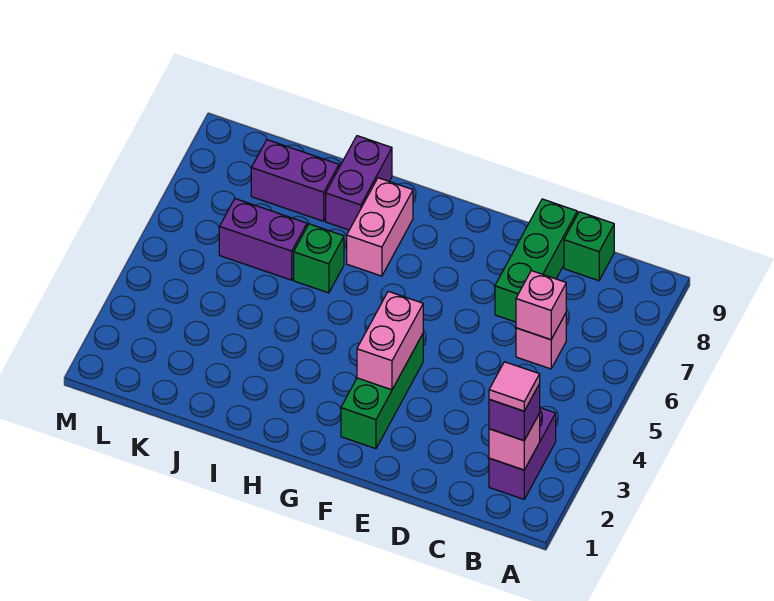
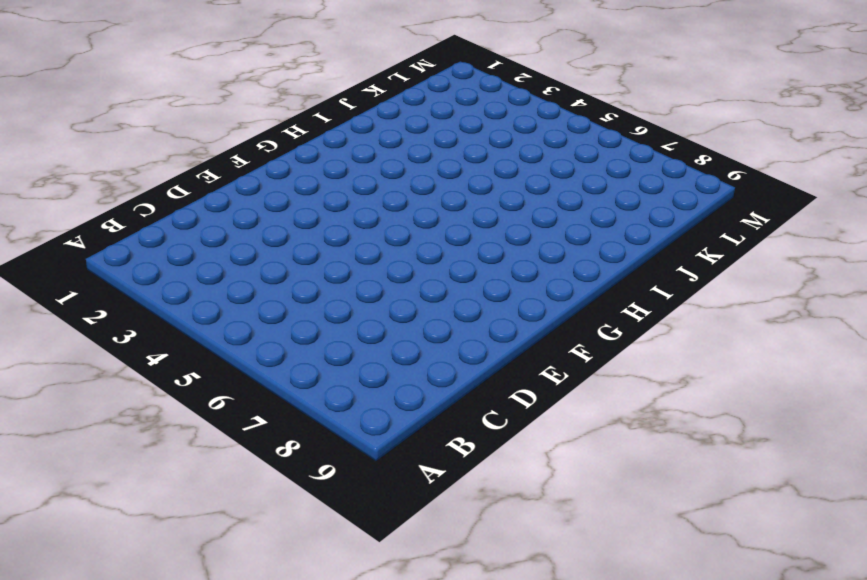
none -> purple 1x2 brick [489,408,556,499]
none -> pink 1x1 brick [516,313,566,369]
none -> green 1x1 brick [564,212,614,281]

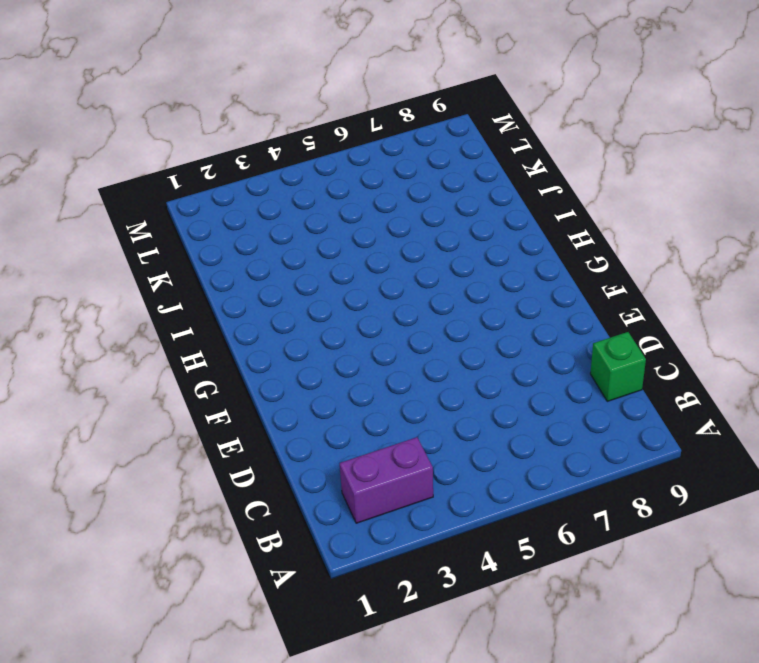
none -> pink 1x1 brick [516,313,566,369]
none -> green 1x3 brick [495,199,577,322]
none -> green 1x3 brick [341,334,423,449]

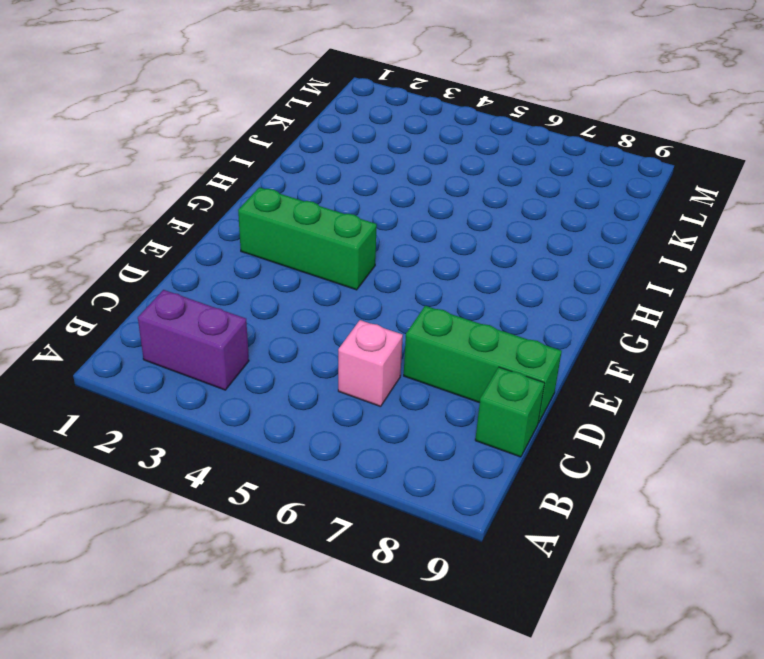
none -> pink 1x2 brick [347,178,413,276]
none -> green 1x1 brick [294,224,344,293]
none -> purple 1x2 brick [326,136,392,230]

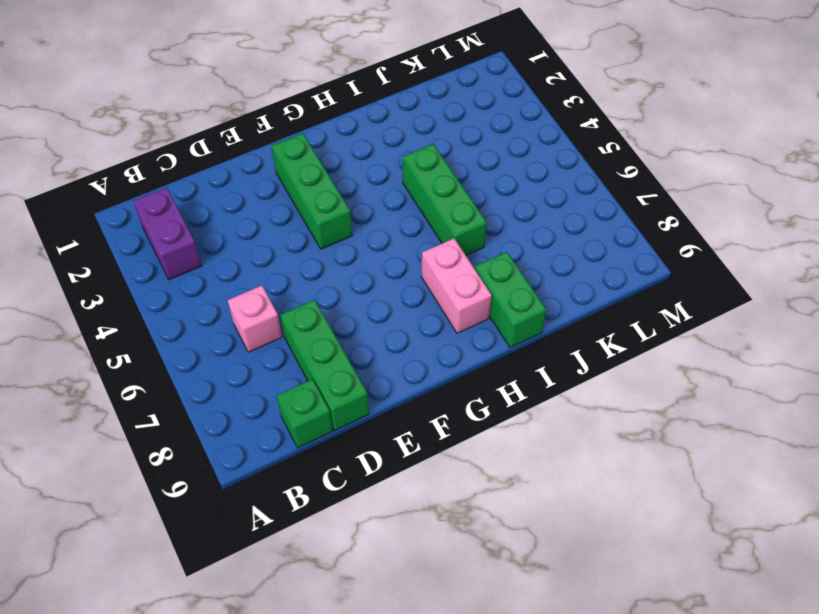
green 1x3 brick [403,144,487,255] -> green 1x1 brick [294,224,344,293]
green 1x2 brick [475,252,546,348] -> purple 1x2 brick [326,136,392,230]
none -> purple 1x2 brick [219,199,307,280]
none -> purple 1x2 brick [251,140,339,221]
none -> pink 1x1 brick [489,413,540,470]

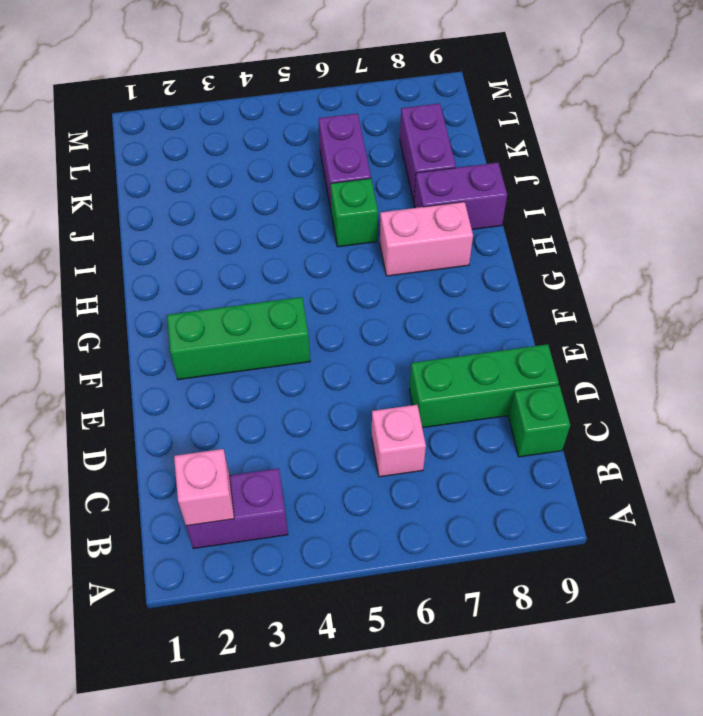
none -> pink 1x1 brick [516,270,566,340]
none -> pink 1x2 brick [357,291,423,390]
none -> purple 1x1 brick [489,384,540,441]

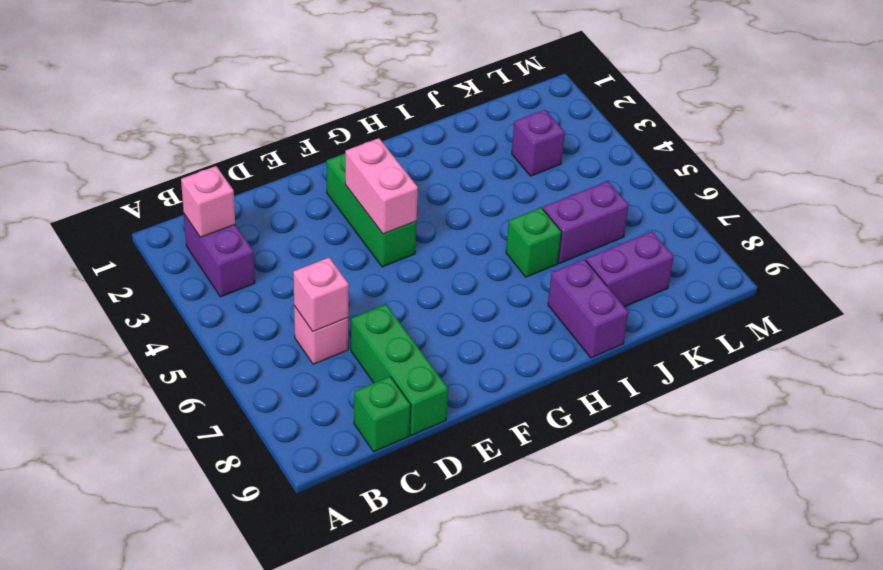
purple 1x1 brick [512,110,565,176] -> purple 1x1 brick moved to [489,384,540,441]
none -> pink 1x2 brick [347,178,413,276]
none -> pink 1x1 tile [489,362,540,411]

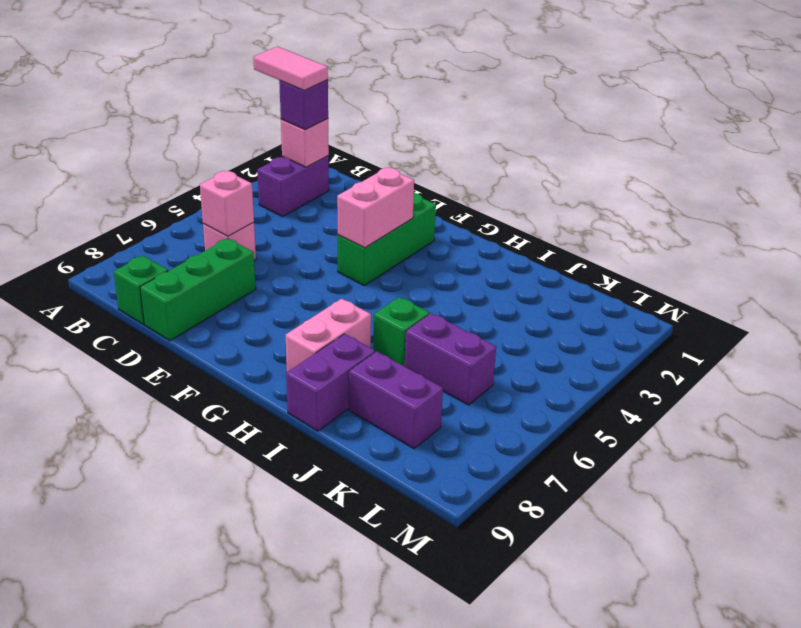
pink 1x2 tile [253,46,328,91] -> pink 1x1 tile [489,362,540,411]

